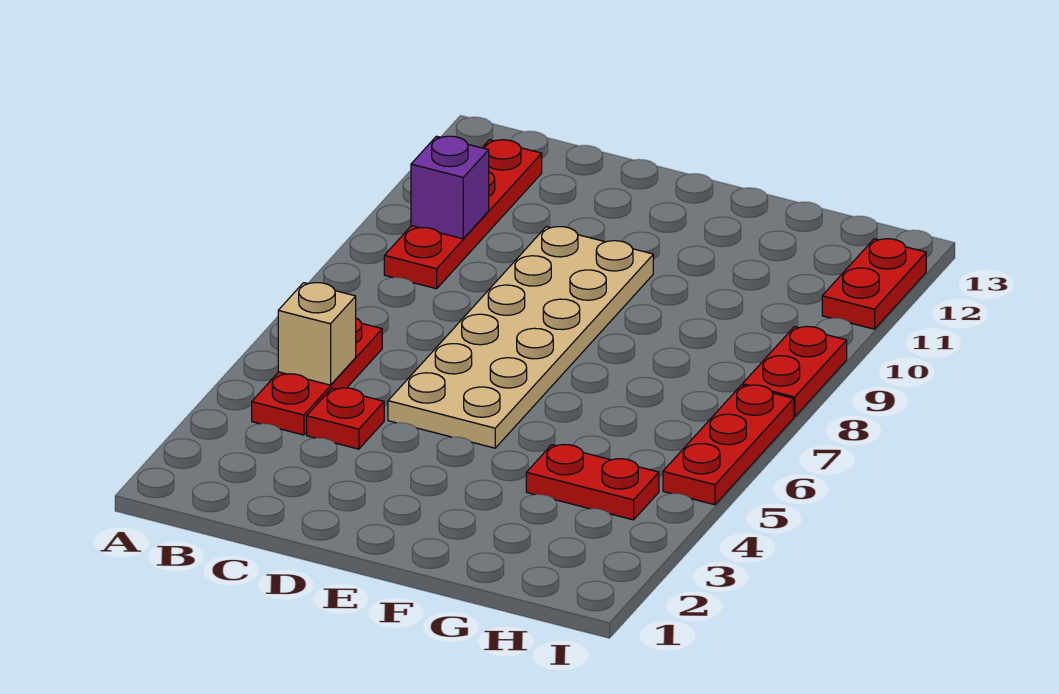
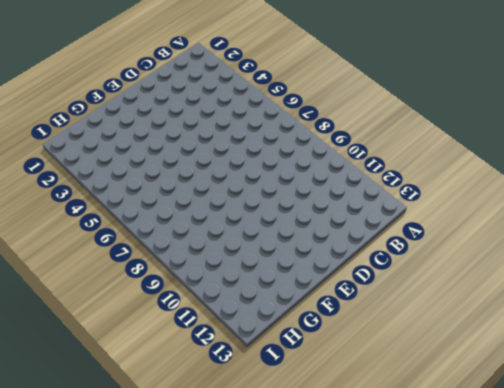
none -> red 1x3 plate [252,318,382,435]
none -> red 1x4 plate [384,140,542,289]

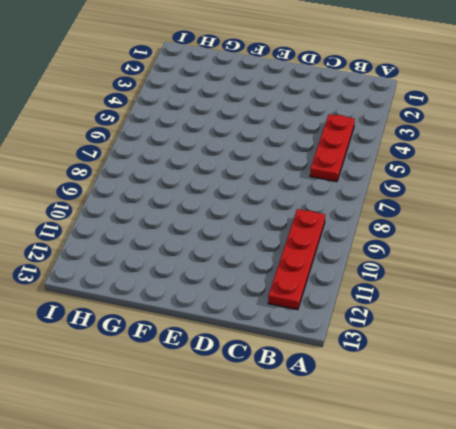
none -> red 1x1 plate [307,388,384,449]
none -> tan 2x6 plate [388,227,653,448]

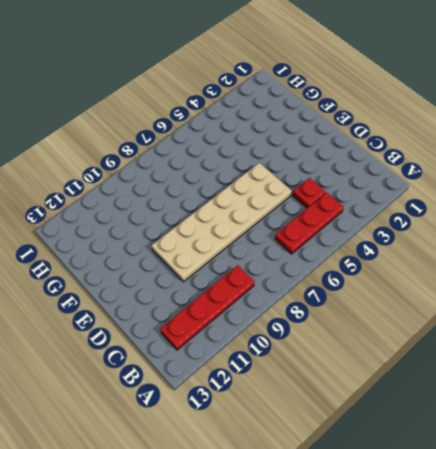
none -> red 1x2 plate [526,445,659,520]
none -> red 1x3 plate [663,385,794,505]

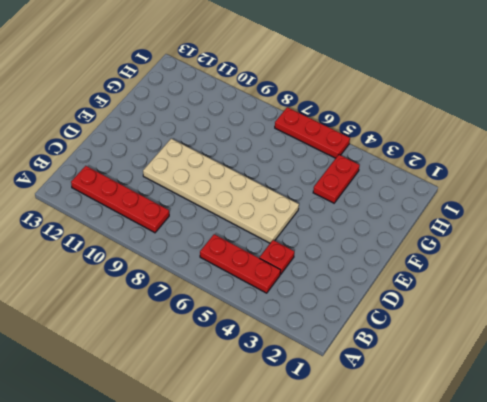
none -> red 1x2 plate [743,326,847,417]
none -> red 1x2 plate [822,239,926,329]

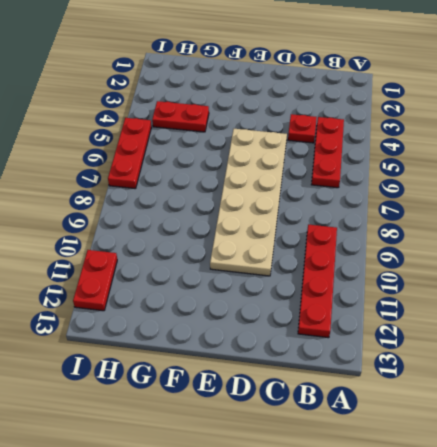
none -> red 1x2 plate [743,326,847,417]
none -> tan 1x1 brick [278,283,356,385]

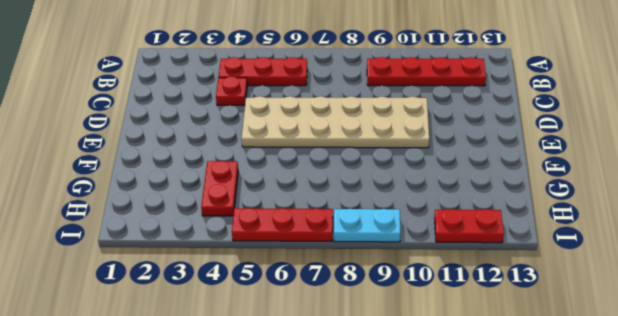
cyan 1x2 plate [334,209,401,242] -> red 1x2 plate [743,326,847,417]
none -> tan 1x1 brick [278,283,356,385]
none -> purple 1x1 brick [411,136,489,239]

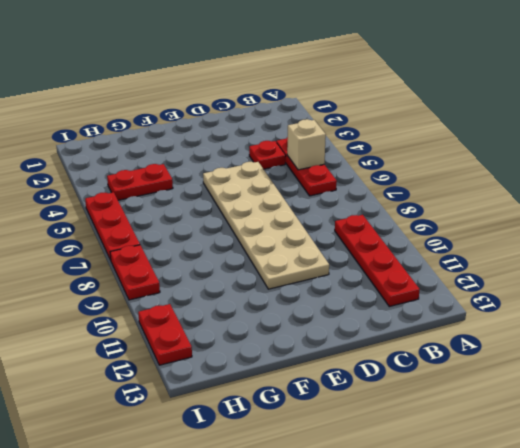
none -> purple 1x1 brick [411,136,489,239]

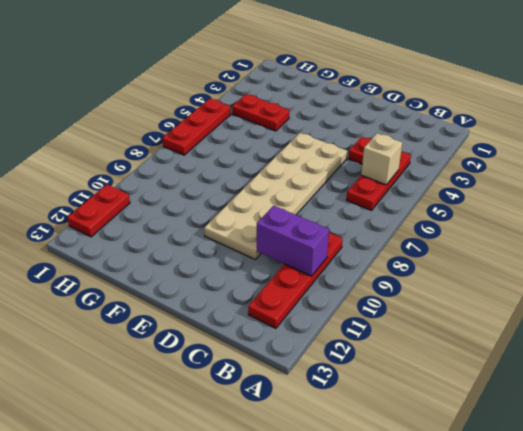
purple 1x2 brick [257,206,329,276] -> purple 1x1 brick [411,136,489,239]
none -> red 1x2 plate [743,326,847,417]

